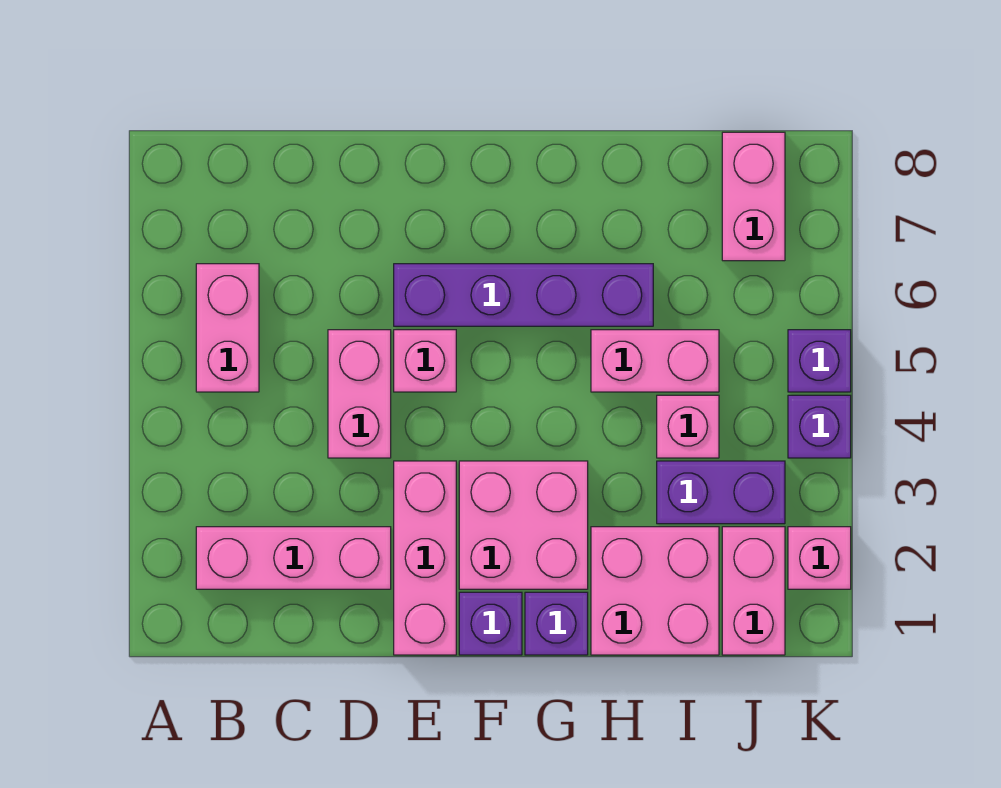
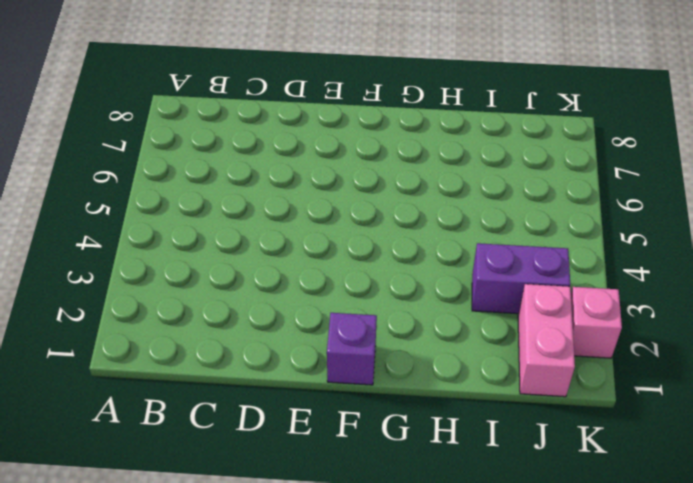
none -> pink 1x3 brick [196,527,391,589]
none -> pink 1x2 brick [196,264,259,392]
none -> pink 1x2 brick [328,330,391,458]

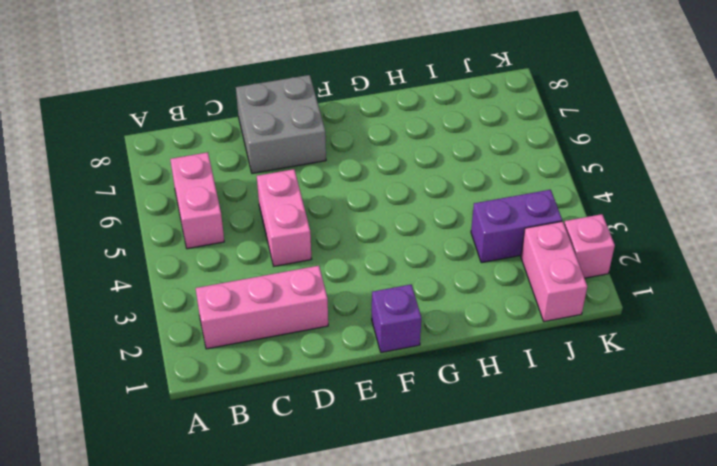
grey 2x2 brick [236,75,326,173] -> none
none -> pink 1x3 brick [394,461,456,655]
none -> pink 1x1 brick [394,330,456,392]
none -> purple 1x4 brick [394,264,653,326]

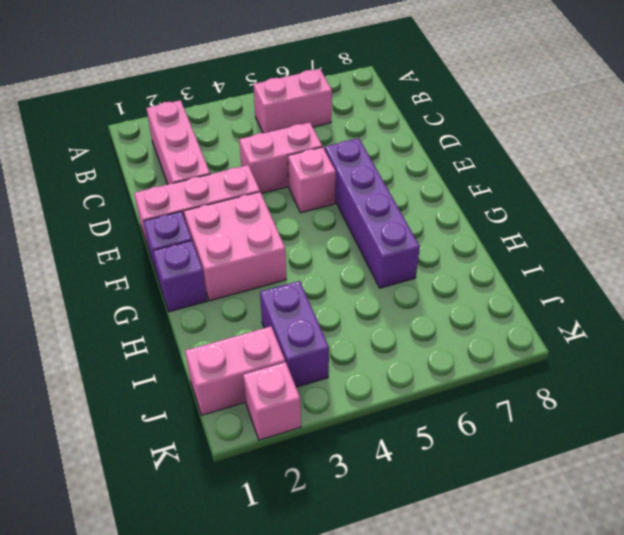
none -> pink 2x2 brick [591,527,719,655]
none -> pink 1x2 brick [591,330,719,392]
none -> pink 1x1 brick [657,395,719,458]

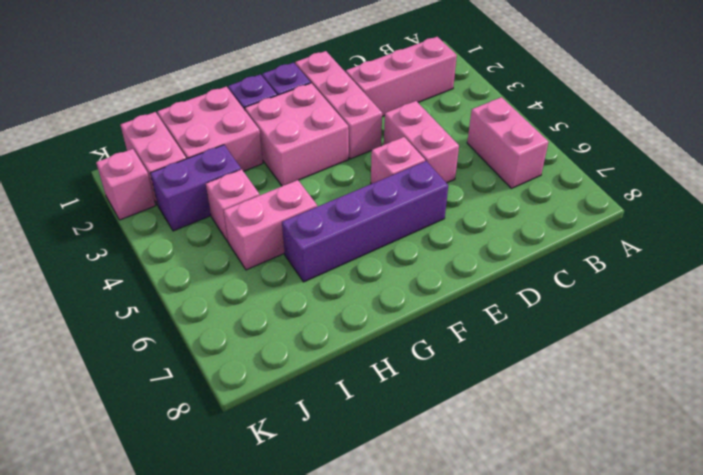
none -> pink 1x2 brick [722,132,785,261]
none -> purple 1x1 brick [788,395,851,458]
none -> purple 1x1 brick [788,330,851,392]

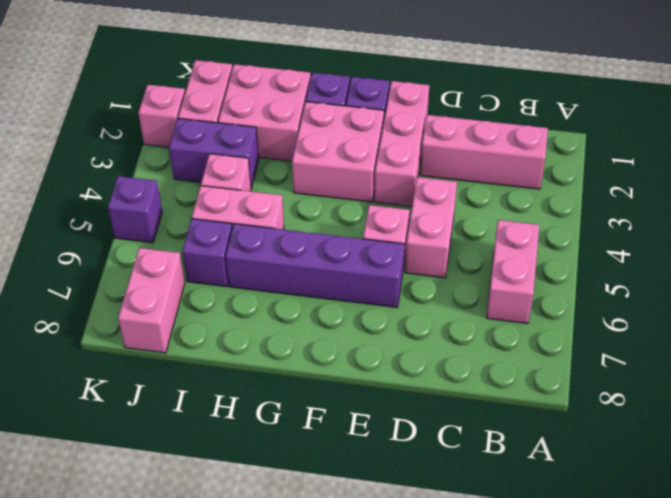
purple 1x1 brick [182,219,232,287] -> purple 1x1 brick moved to [788,395,851,458]

